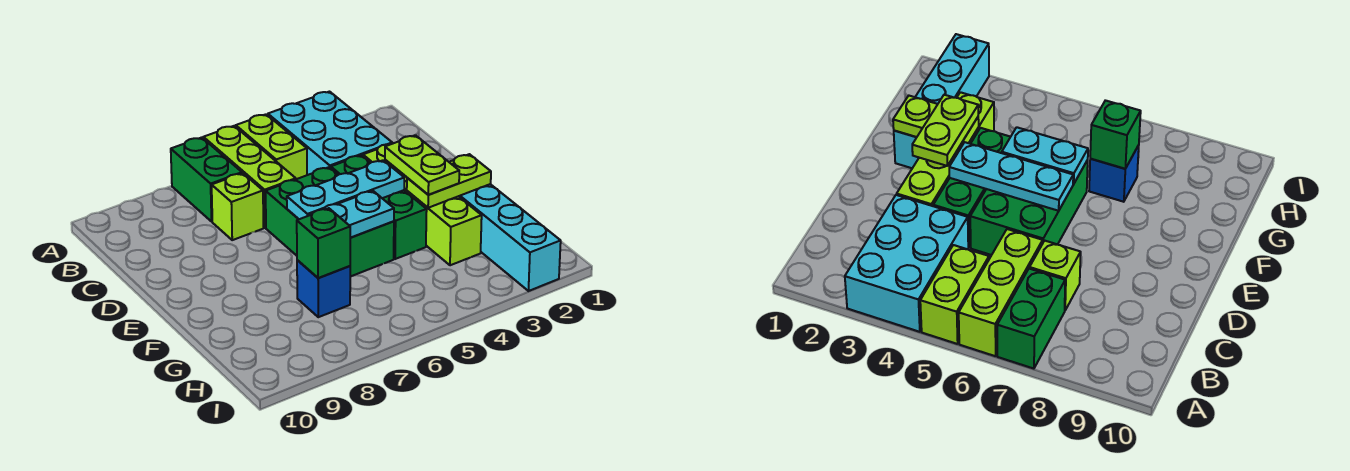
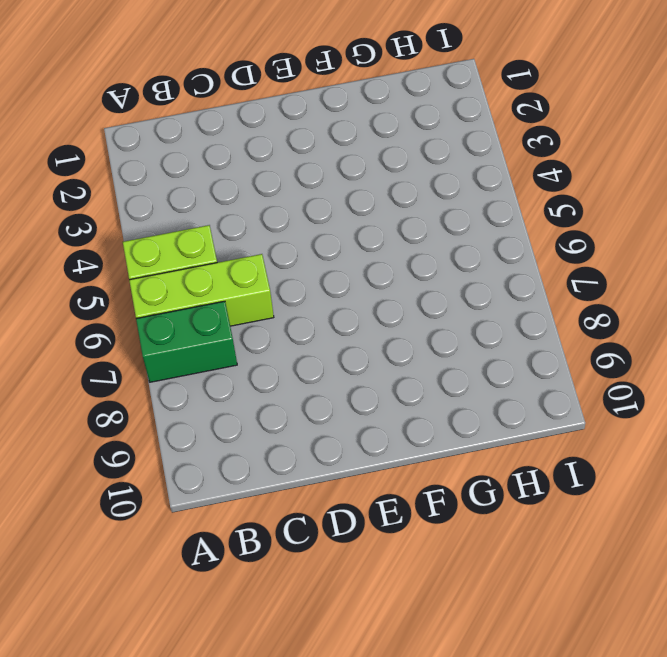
none -> cyan 2x3 brick [268,92,392,175]
none -> lime 1x1 brick [212,173,264,240]
none -> lime 1x4 brick [363,144,482,265]

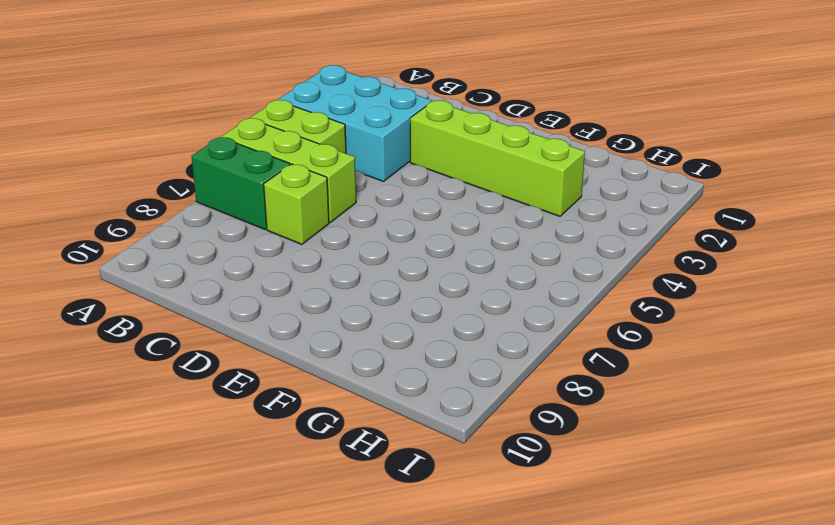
none -> green 1x3 brick [331,155,427,259]
none -> green 2x3 brick [266,167,394,276]
none -> cyan 1x4 brick [459,184,561,291]

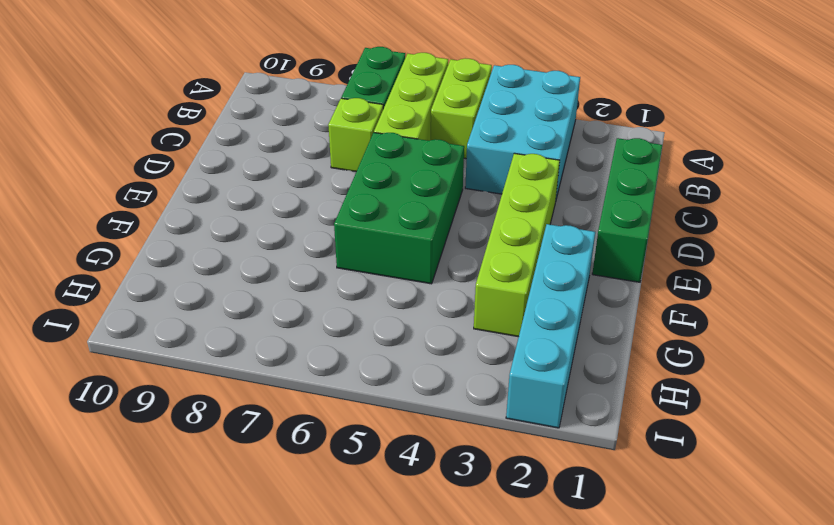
green 1x3 brick [592,138,662,282] -> green 1x3 brick moved to [331,155,427,259]
none -> blue 1x1 brick [297,260,350,317]
none -> cyan 1x3 plate [287,160,404,219]
none -> lime 1x2 plate [407,154,491,208]

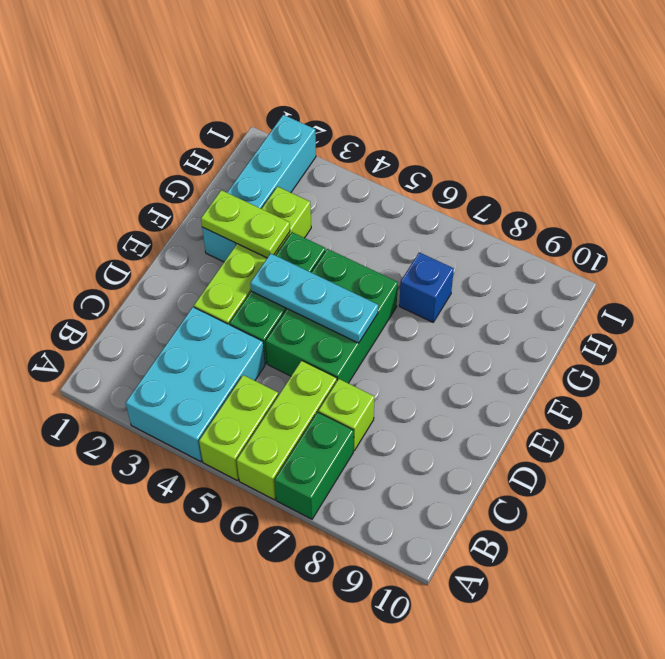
none -> cyan 1x2 plate [310,191,394,238]
none -> green 1x1 brick [297,208,350,278]
none -> lime 1x2 plate [385,135,459,195]

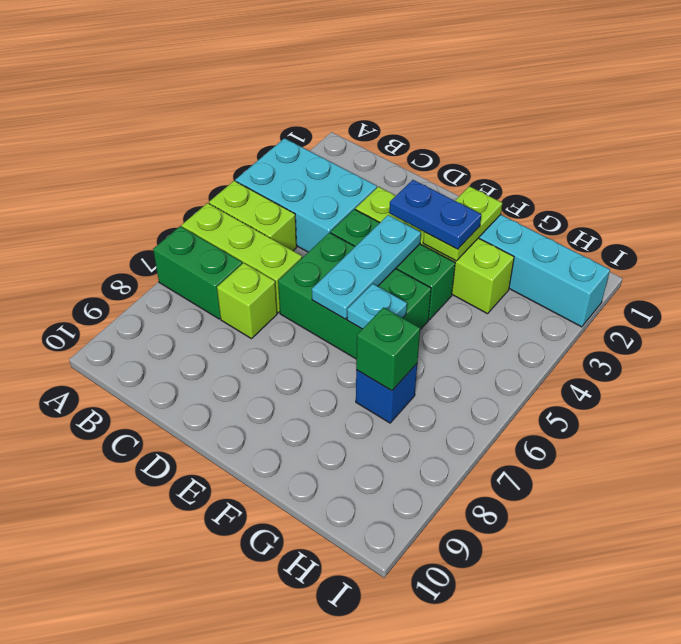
blue 1x2 plate [389,180,481,249] -> lime 1x2 plate [385,135,459,195]
cyan 1x1 plate [347,284,407,329] -> cyan 1x2 plate [310,191,394,238]

